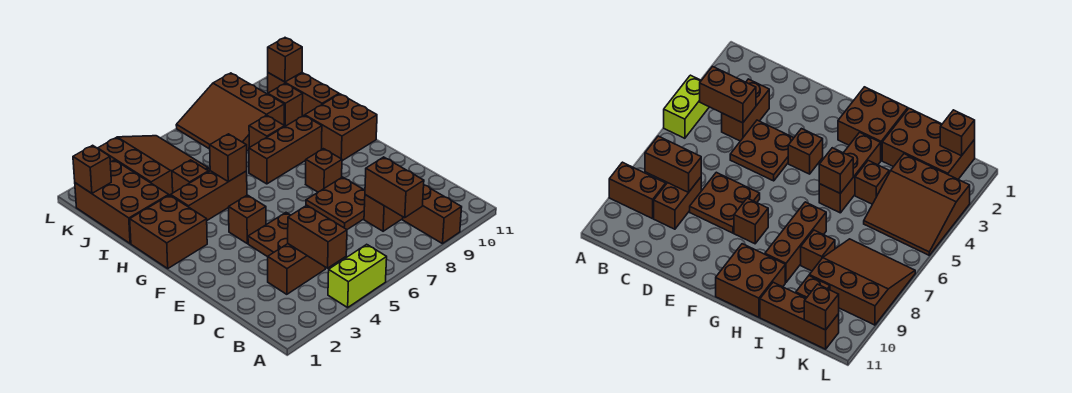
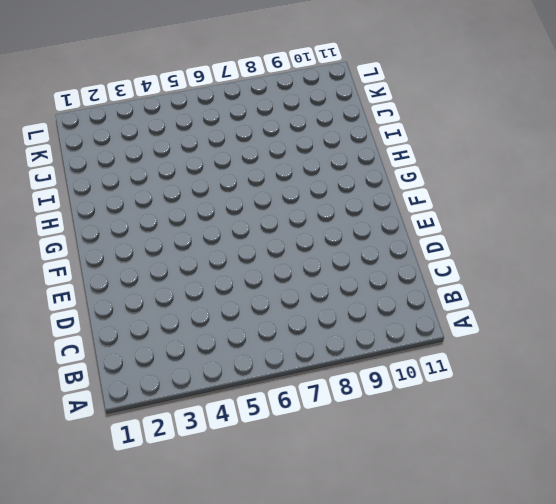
none -> lime 1x2 brick [328,244,387,307]
none -> brown 1x2 brick [403,185,462,244]
none -> brown 1x2 brick [268,244,325,294]

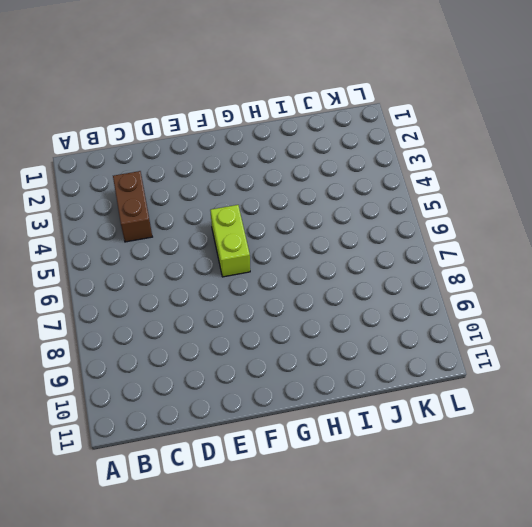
lime 1x2 brick [210,205,250,277] -> lime 1x2 brick moved to [328,244,387,307]
none -> brown 1x2 brick [403,185,462,244]
none -> brown 1x2 brick [364,195,403,231]
none -> brown 2x2 plate [248,213,290,257]

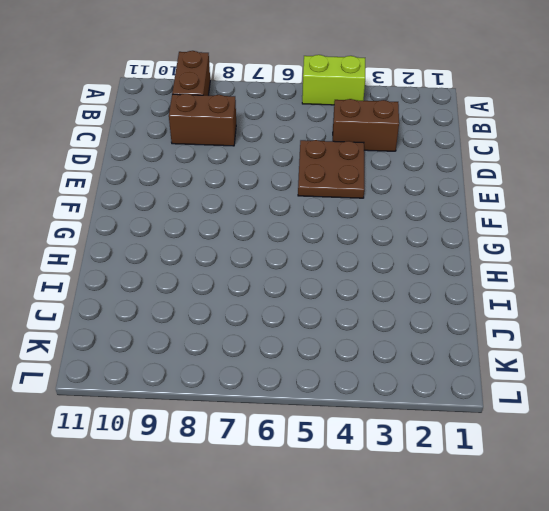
none -> brown 2x2 plate [306,177,365,229]
none -> brown 1x1 brick [229,195,266,243]
none -> brown 1x1 brick [306,149,342,192]

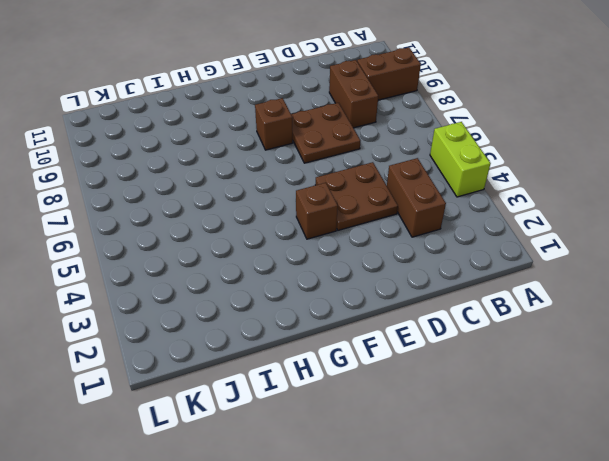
none -> brown 2x2 brick [130,195,207,268]
none -> brown 2x2 brick [305,94,377,161]
none -> brown 1x3 brick [171,171,247,220]

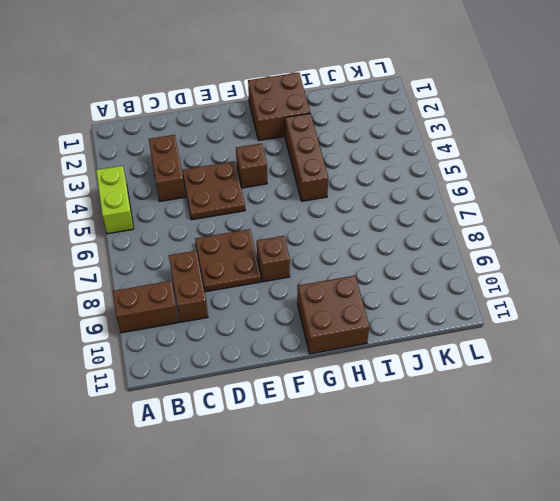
none -> brown 1x3 brick [249,115,322,184]
none -> brown 2x3 brick [75,160,169,244]
none -> brown 1x1 brick [172,160,208,193]

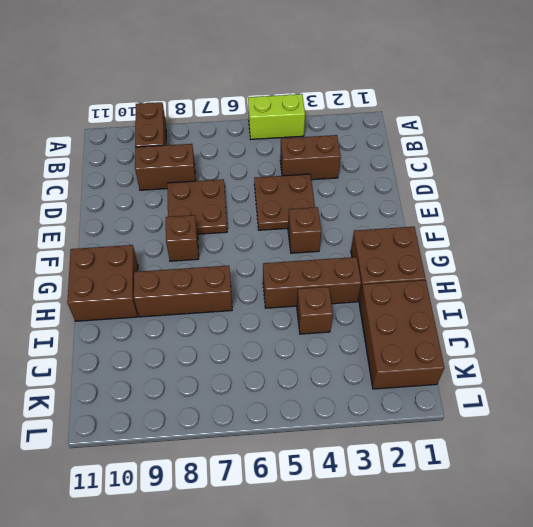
none -> brown 1x1 brick [249,116,285,147]
none -> brown 1x3 brick [268,73,339,116]
none -> brown 3x3 slope [98,136,210,195]

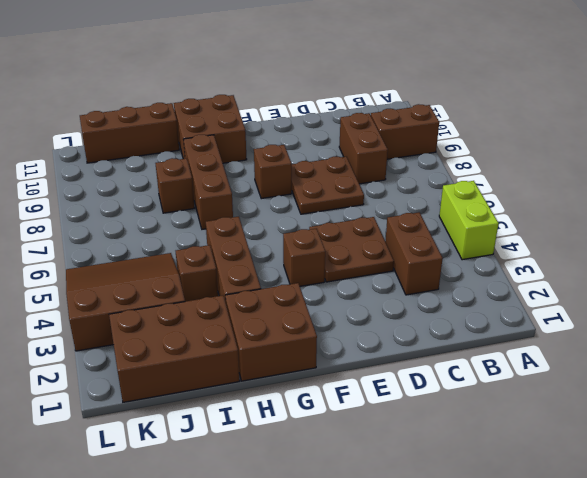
none -> brown 3x3 slope [176,73,284,151]
none -> brown 1x1 brick [268,84,303,126]
none -> brown 1x2 brick [288,205,347,268]

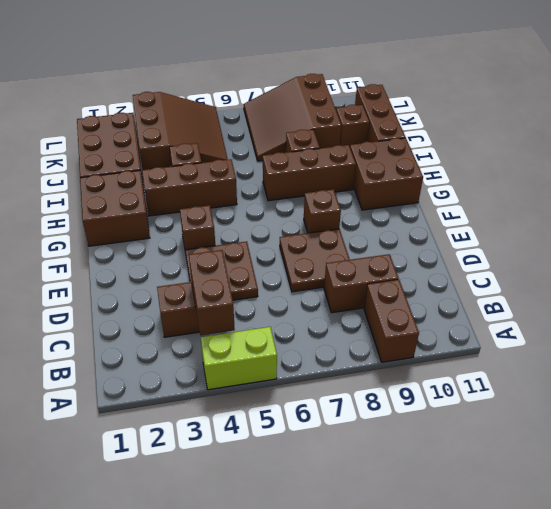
none -> brown 1x2 brick [365,157,424,218]
none -> brown 1x1 brick [210,134,247,182]
none -> brown 1x1 brick [73,145,111,193]

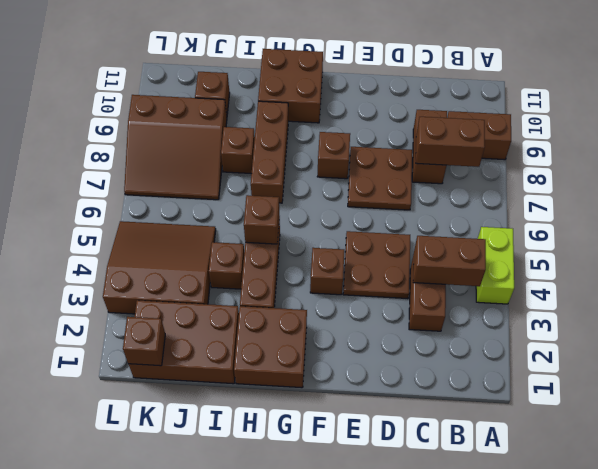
none -> brown 1x3 brick [268,73,339,116]
none -> brown 1x1 brick [268,38,302,82]

